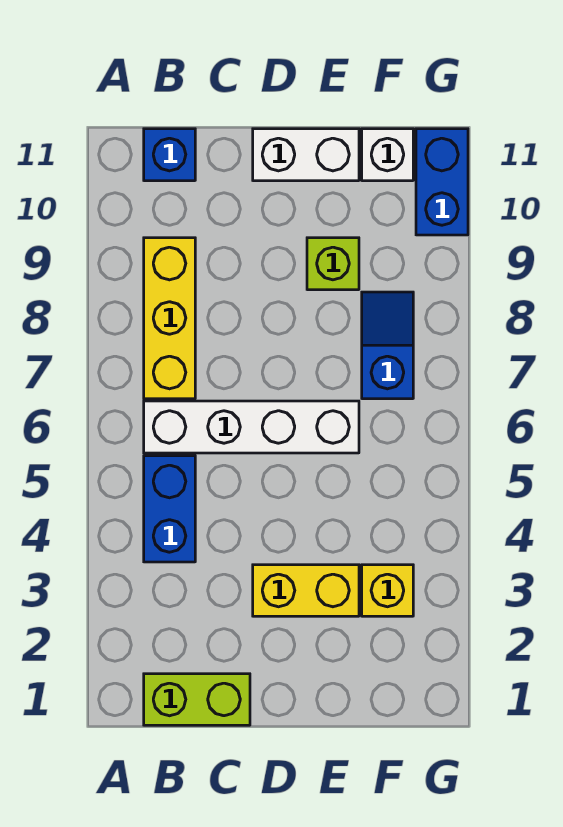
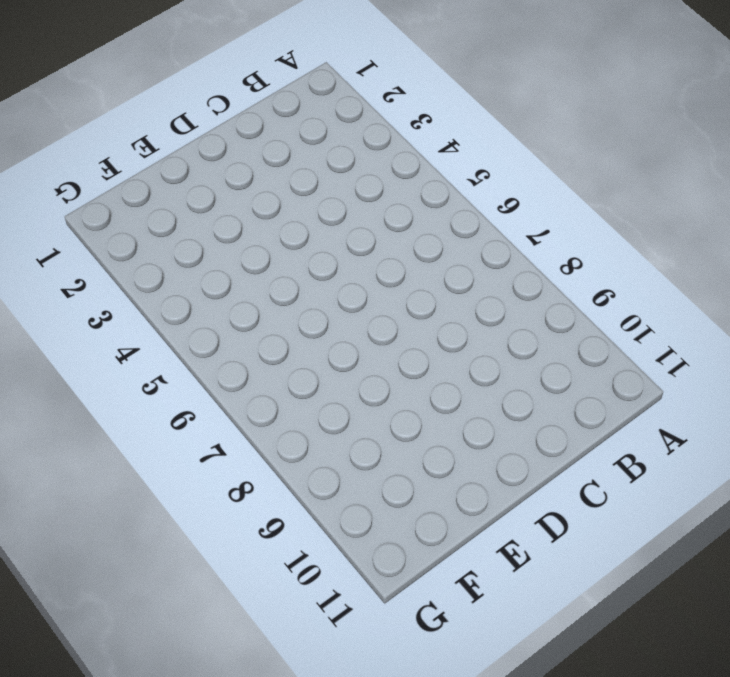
none -> lime 1x2 brick [144,674,250,725]
none -> blue 1x2 brick [144,456,195,562]
none -> white 1x4 brick [144,401,359,453]

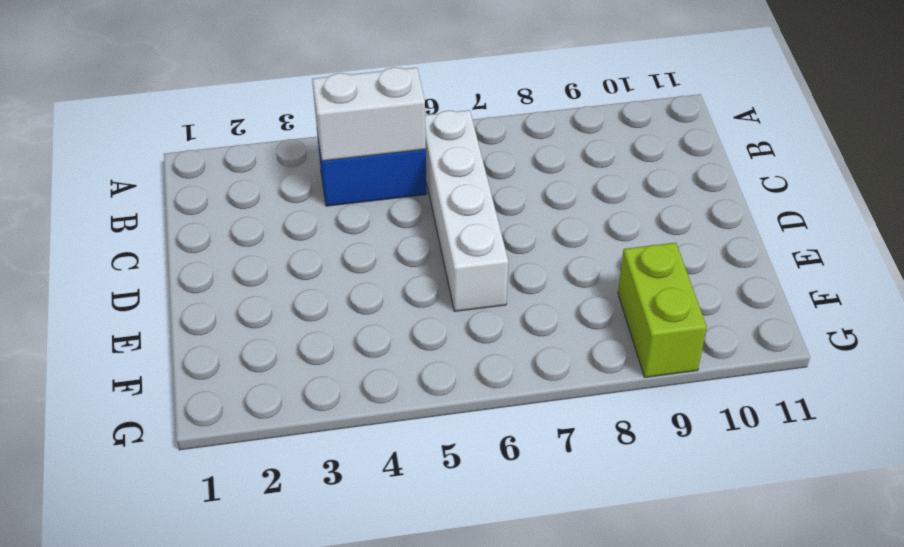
white 1x2 brick [312,67,426,161] -> white 1x2 brick turned to [253,129,359,181]
lime 1x2 brick [618,243,707,377] -> lime 1x2 brick moved to [144,674,250,725]
none -> yellow 1x3 brick [144,238,195,399]
none -> blue 1x1 brick [144,129,195,181]
none -> yellow 1x2 brick [253,565,359,616]

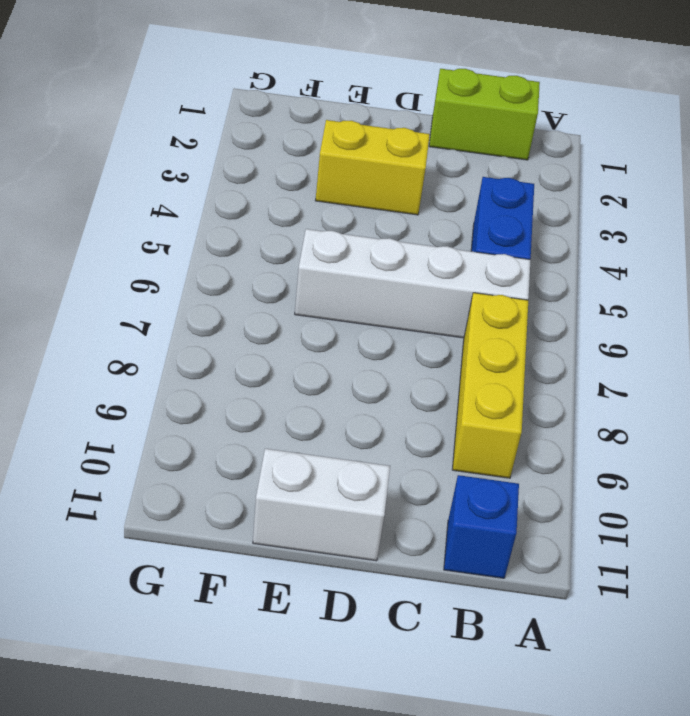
none -> lime 1x1 brick [307,238,359,290]
none -> yellow 1x1 brick [362,565,413,616]
none -> blue 1x2 slope [362,292,413,399]

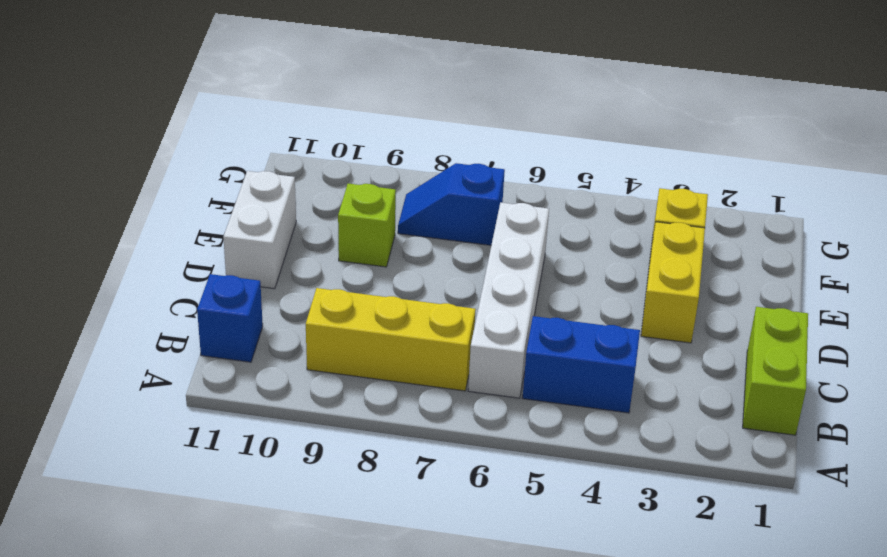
none -> white 1x1 brick [362,129,413,181]
none -> blue 1x2 brick [416,129,468,235]

